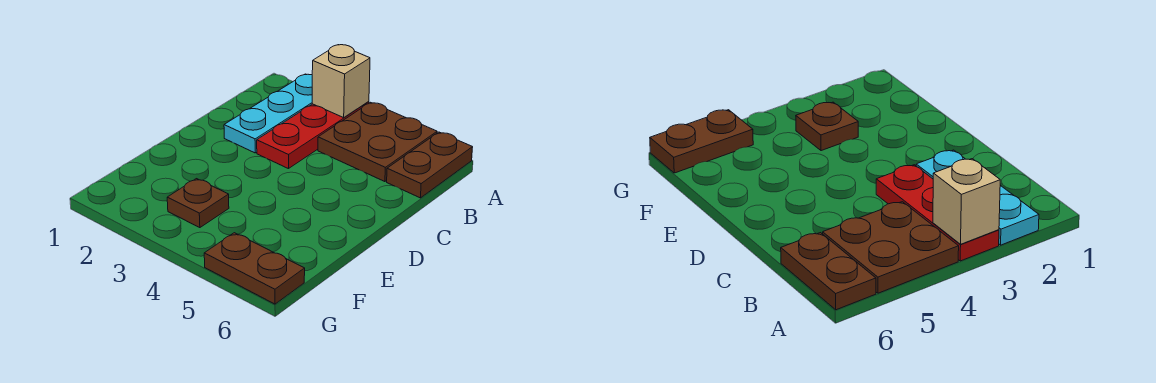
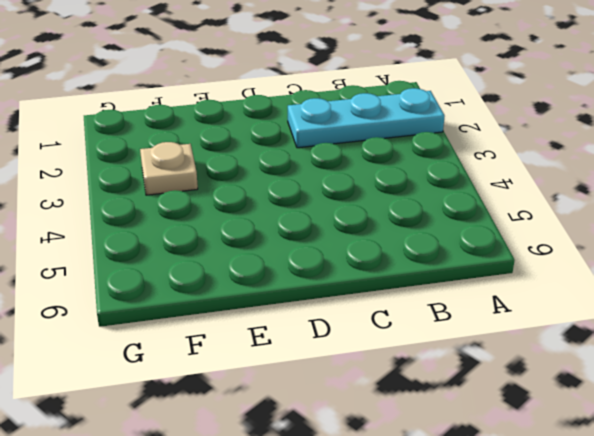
tan 1x1 plate [140,142,198,195] -> brown 1x1 plate [167,179,229,228]
none -> red 1x3 plate [257,102,369,169]
none -> brown 2x2 plate [318,102,437,182]

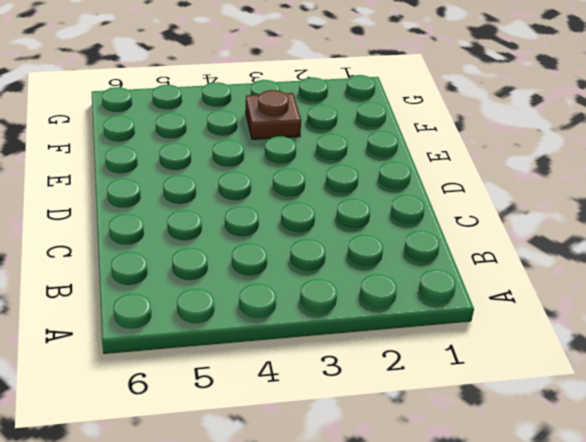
none -> cyan 1x3 plate [224,74,312,153]
none -> red 1x3 plate [257,102,369,169]

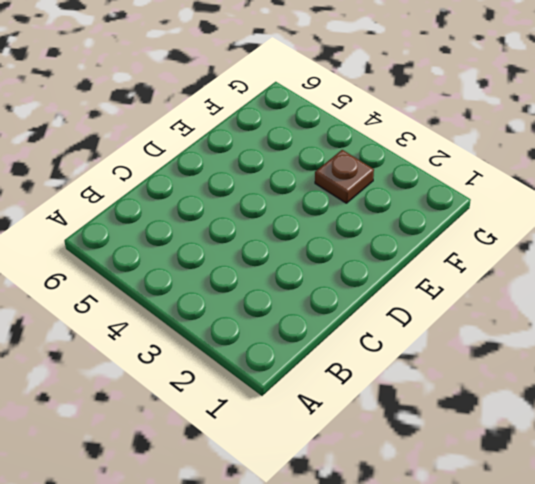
none -> cyan 1x3 plate [224,74,312,153]
none -> red 1x3 plate [257,102,369,169]

